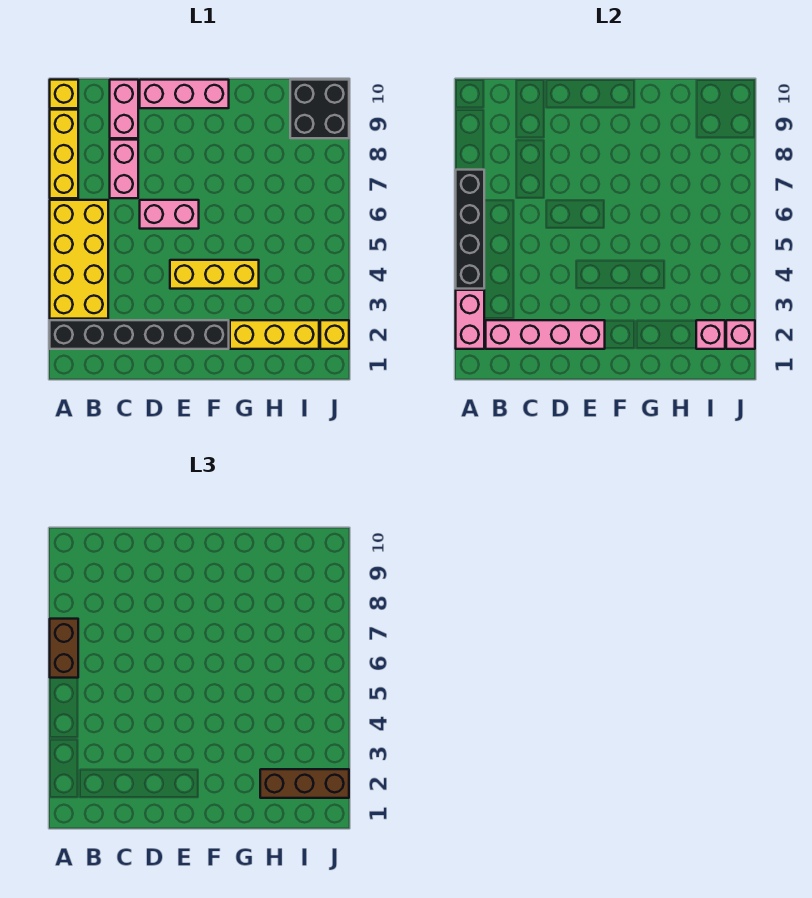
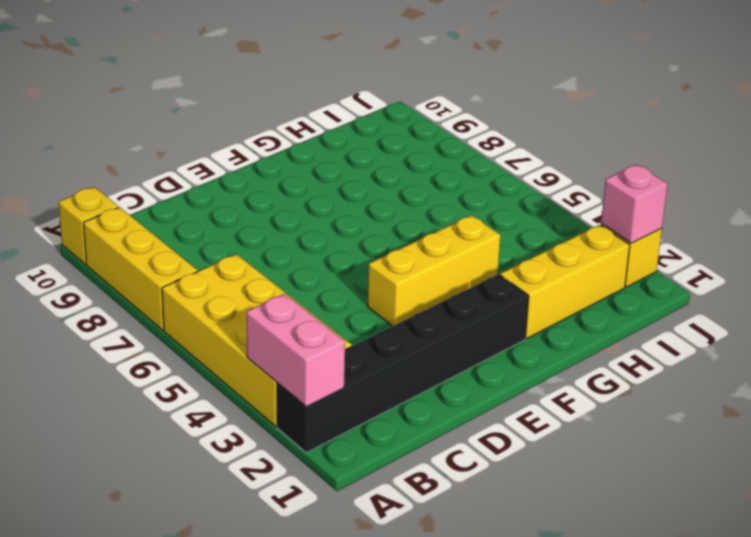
none -> pink 1x2 brick [110,140,138,198]
none -> pink 1x2 brick [110,80,138,138]
none -> pink 1x2 brick [140,200,199,229]

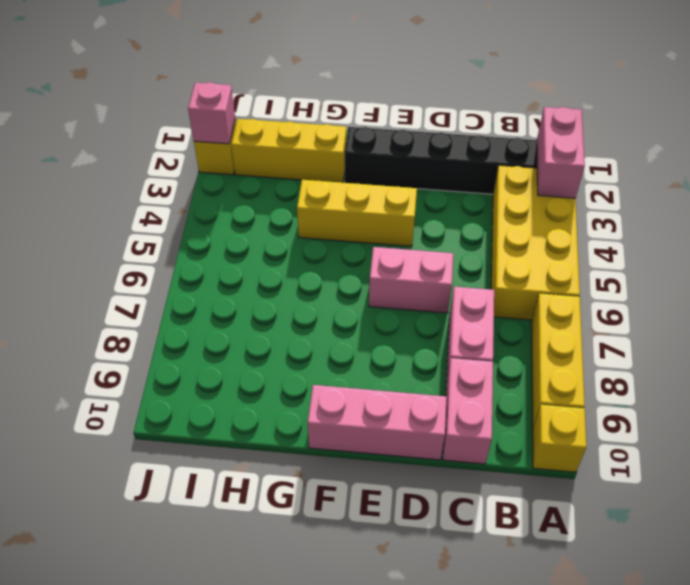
none -> black 2x2 brick [290,80,349,138]
none -> black 1x4 brick [456,170,484,289]
none -> pink 1x4 brick [486,320,605,349]

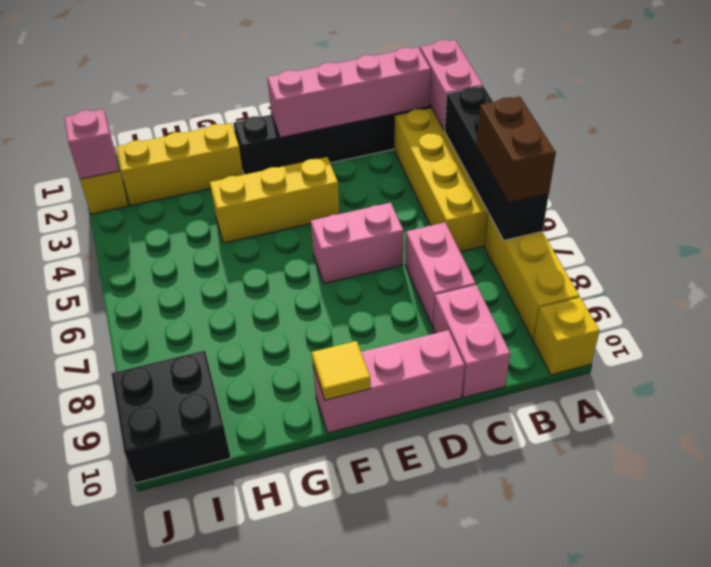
yellow 1x1 tile [312,341,371,400] -> none
none -> pink 1x1 brick [696,320,725,349]
none -> brown 1x3 brick [260,769,349,798]

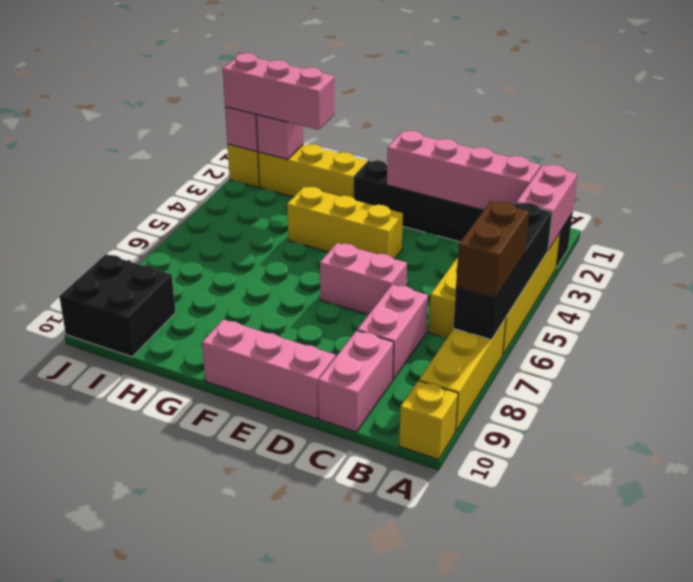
pink 1x3 brick [223,53,335,130] -> brown 1x3 brick [260,769,349,798]

